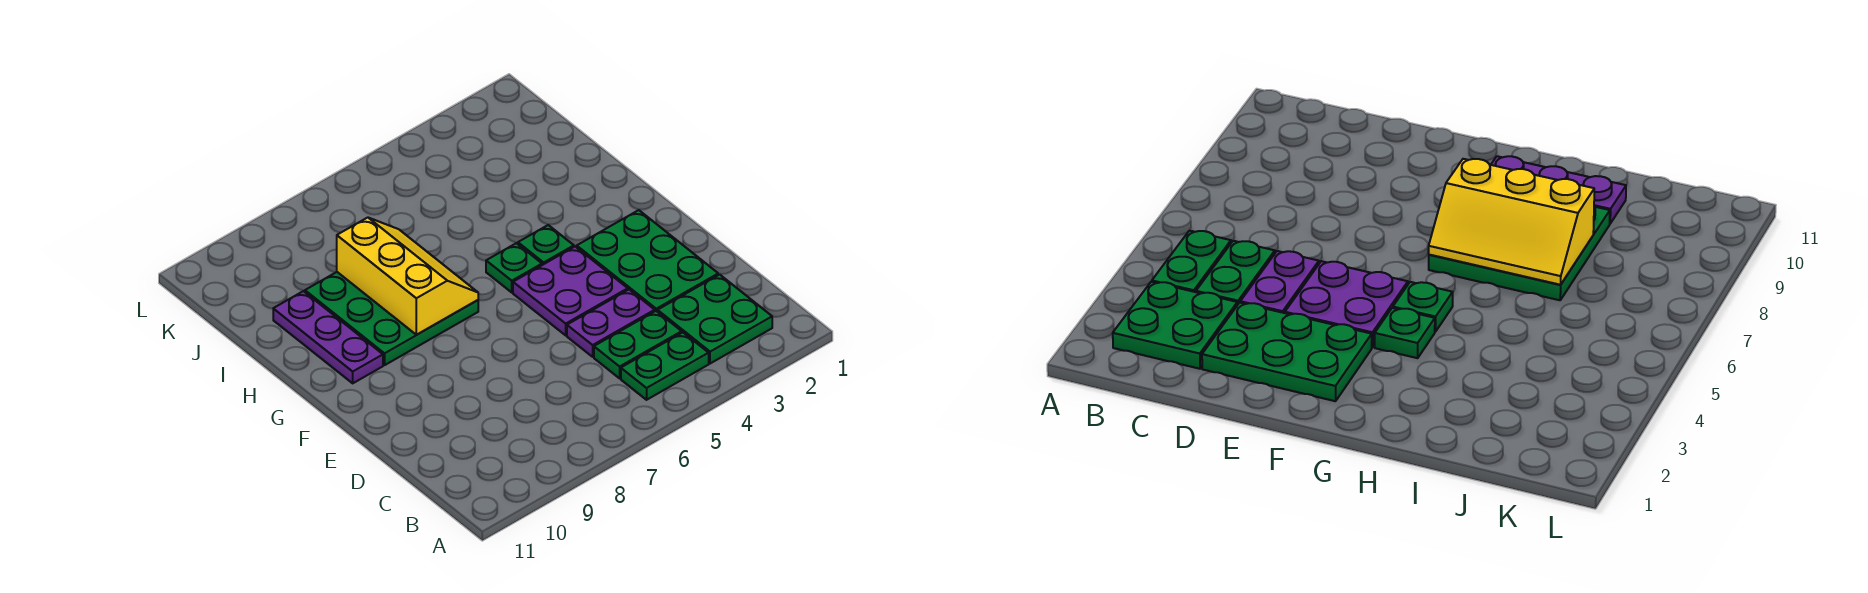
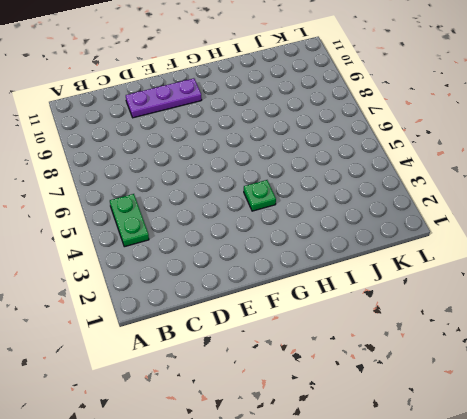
purple 1x3 plate [126,78,202,118] -> purple 1x3 plate moved to [273,291,383,383]
none -> green 2x2 plate [658,275,772,364]
none -> green 1x2 plate [594,311,682,378]

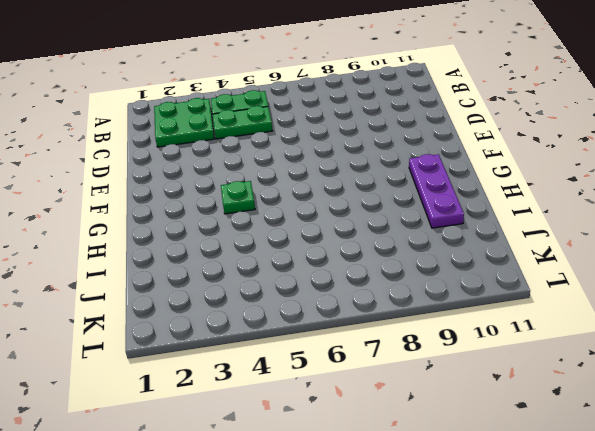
none -> green 2x3 plate [577,210,718,312]
none -> purple 1x2 plate [567,290,655,357]

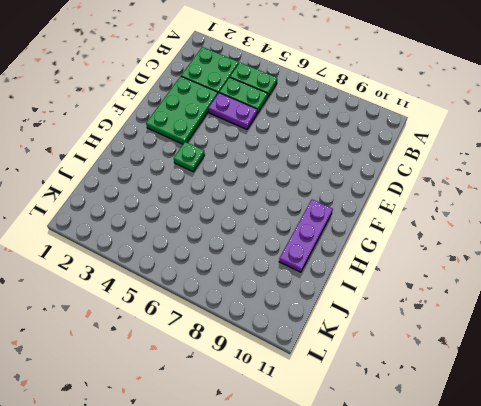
none -> purple 2x2 plate [513,247,628,335]
none -> green 1x1 plate [486,243,542,292]

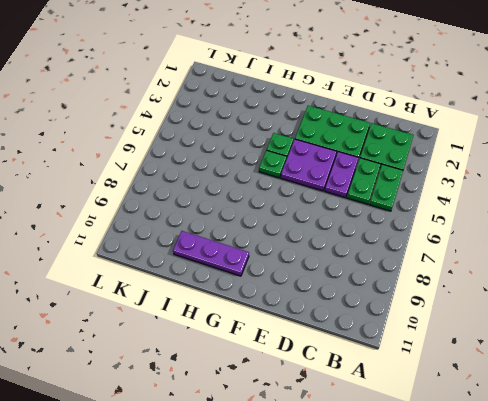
none -> green 3x3 plate [305,272,478,365]
none -> yellow 2x3 slope [337,218,478,335]

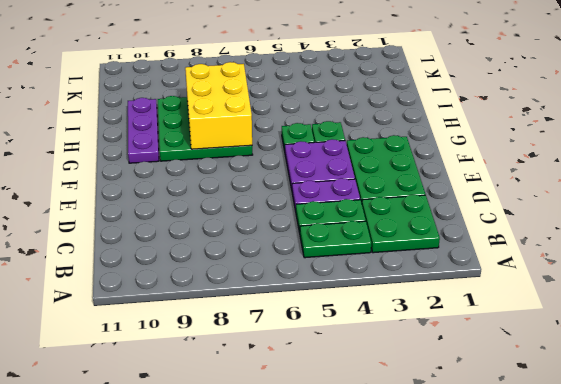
yellow 2x3 brick [185,62,252,149] -> yellow 2x3 slope [337,218,478,335]

